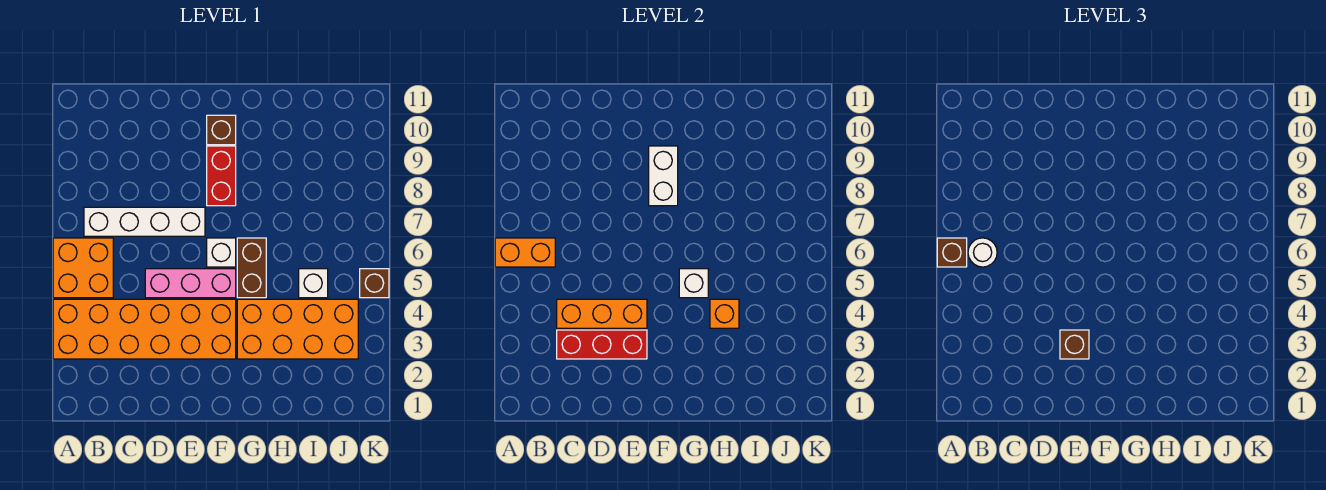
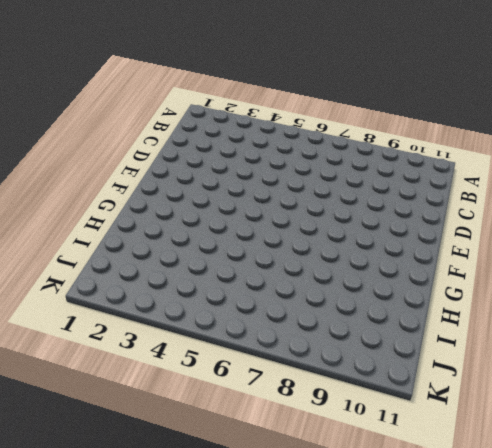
none -> orange 2x6 brick [53,299,236,359]
none -> orange 2x2 brick [53,238,113,298]
none -> white 1x4 brick [84,207,205,236]

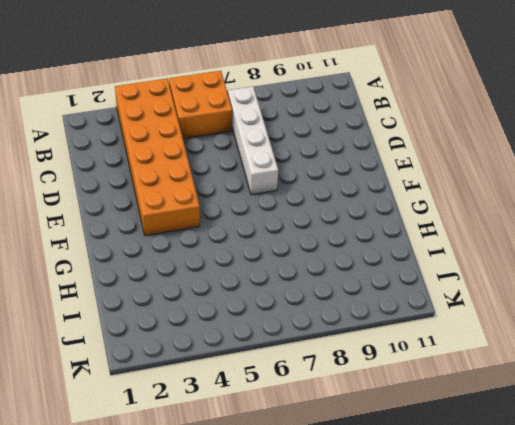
none -> pink 1x3 brick [145,269,236,298]
none -> white 1x1 brick [207,238,236,267]
none -> red 1x2 brick [207,146,236,206]

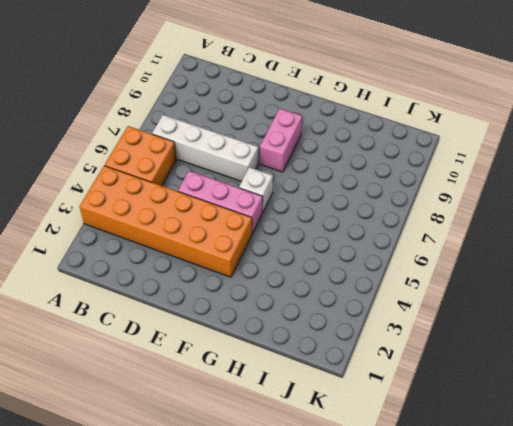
pink 1x2 brick [260,108,302,172] -> red 1x2 brick [207,146,236,206]
none -> brown 1x1 brick [207,115,236,145]
none -> orange 2x4 brick [237,299,358,359]
none -> brown 1x2 brick [237,238,266,298]

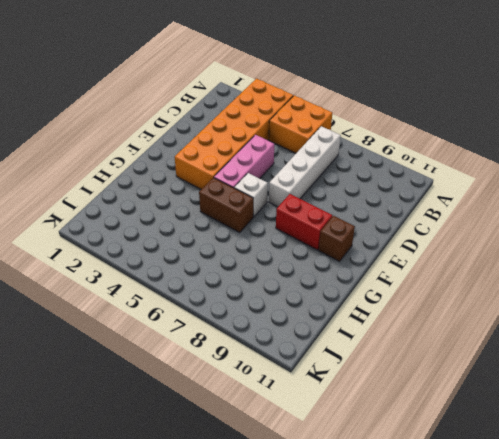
none -> orange 2x4 brick [237,299,358,359]
none -> white 1x1 brick [299,269,328,298]
none -> brown 1x1 brick [360,269,389,298]

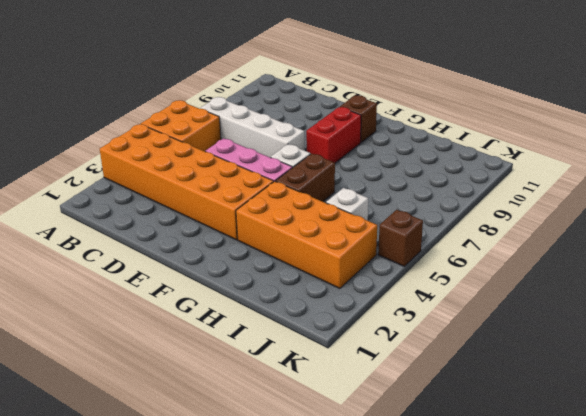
none -> orange 1x2 brick [495,238,555,267]
none -> red 1x3 brick [557,330,647,359]
none -> orange 1x3 brick [557,299,647,328]

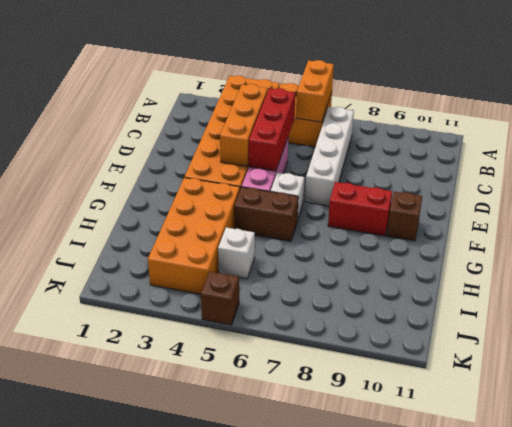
red 1x3 brick [249,88,295,171] -> red 1x3 brick moved to [557,330,647,359]
none -> white 1x2 brick [649,146,678,206]
none -> white 1x1 brick [679,269,708,298]
none -> orange 1x1 brick [710,299,739,328]

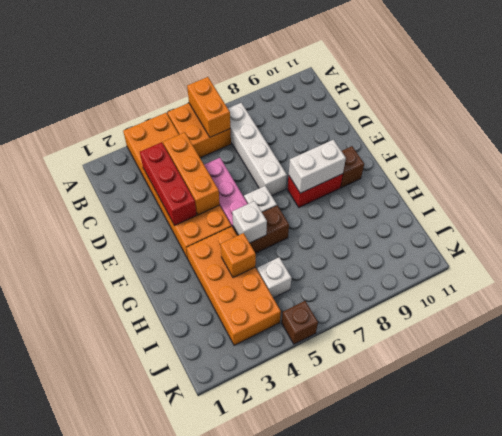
none -> brown 1x1 brick [937,238,967,267]
none -> white 1x1 round brick [968,238,997,267]
none -> brown 1x1 brick [1060,330,1089,359]

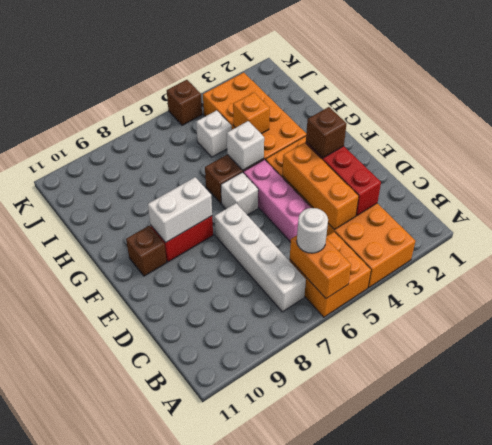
none -> brown 1x1 brick [937,238,967,267]

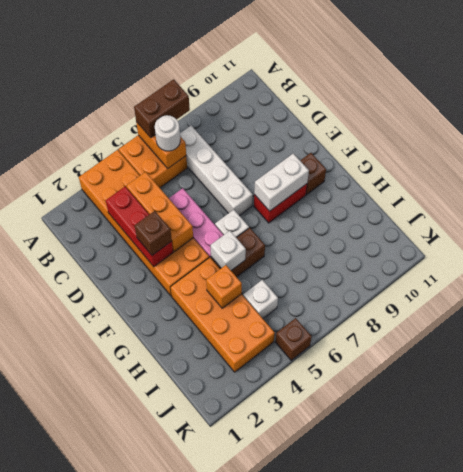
brown 1x2 brick [134,79,190,138] -> brown 1x1 brick [937,238,967,267]

